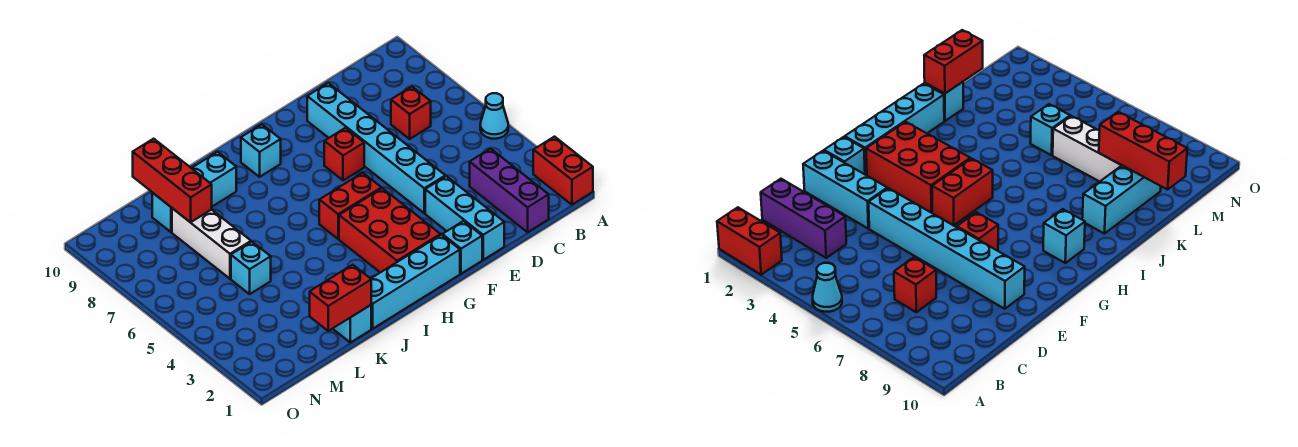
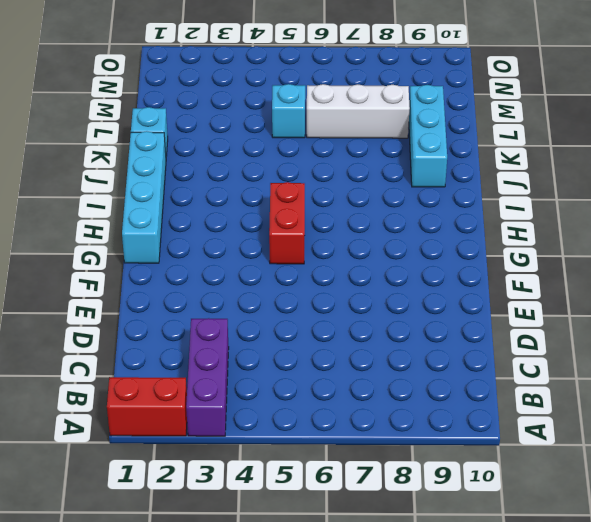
purple 1x3 brick [186,318,229,436] -> purple 1x3 brick turned to [470,149,549,232]
none -> cyan 1x1 cone [480,93,508,139]
none -> red 1x1 brick [391,87,431,139]
none -> cyan 1x3 brick [425,176,504,260]

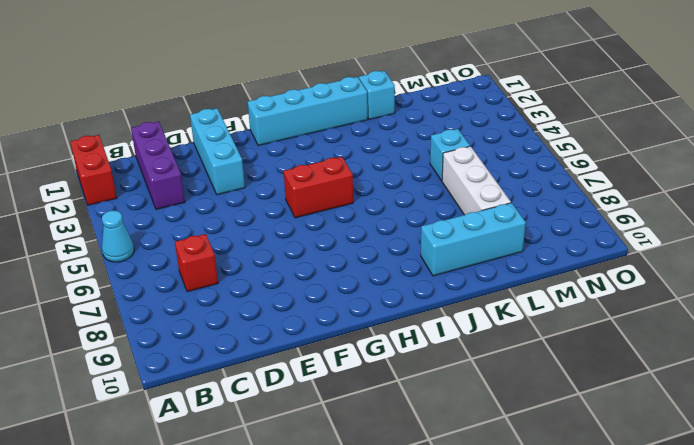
none -> cyan 1x6 brick [307,83,445,213]
none -> cyan 1x1 brick [442,221,482,274]
none -> red 1x1 brick [324,128,364,180]

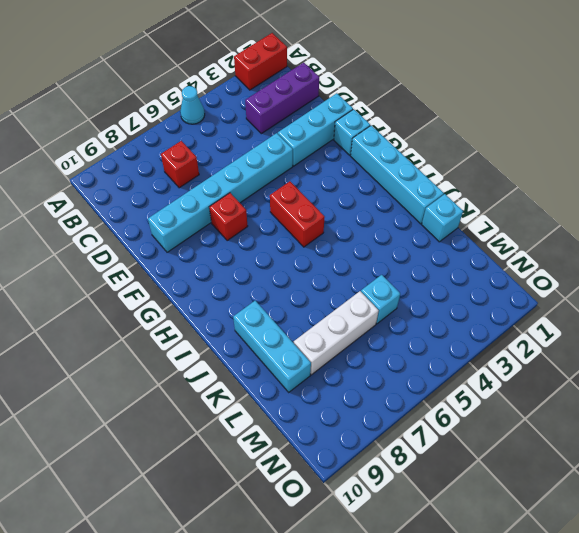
none -> red 2x3 brick [339,188,440,273]
none -> cyan 1x1 brick [241,124,281,177]
none -> red 1x2 brick [310,265,371,331]

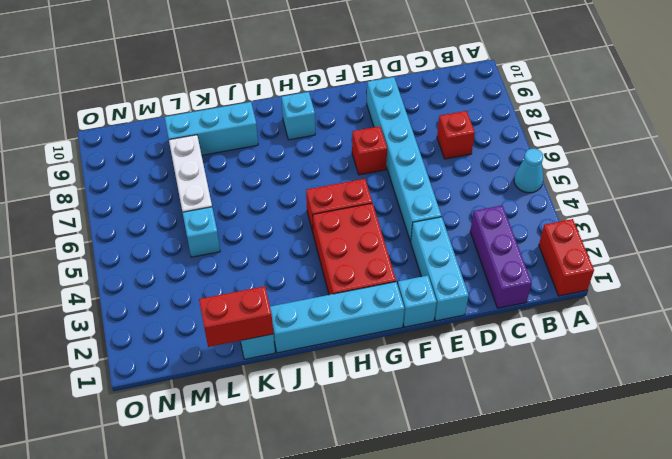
none -> red 1x3 brick [133,139,212,222]

